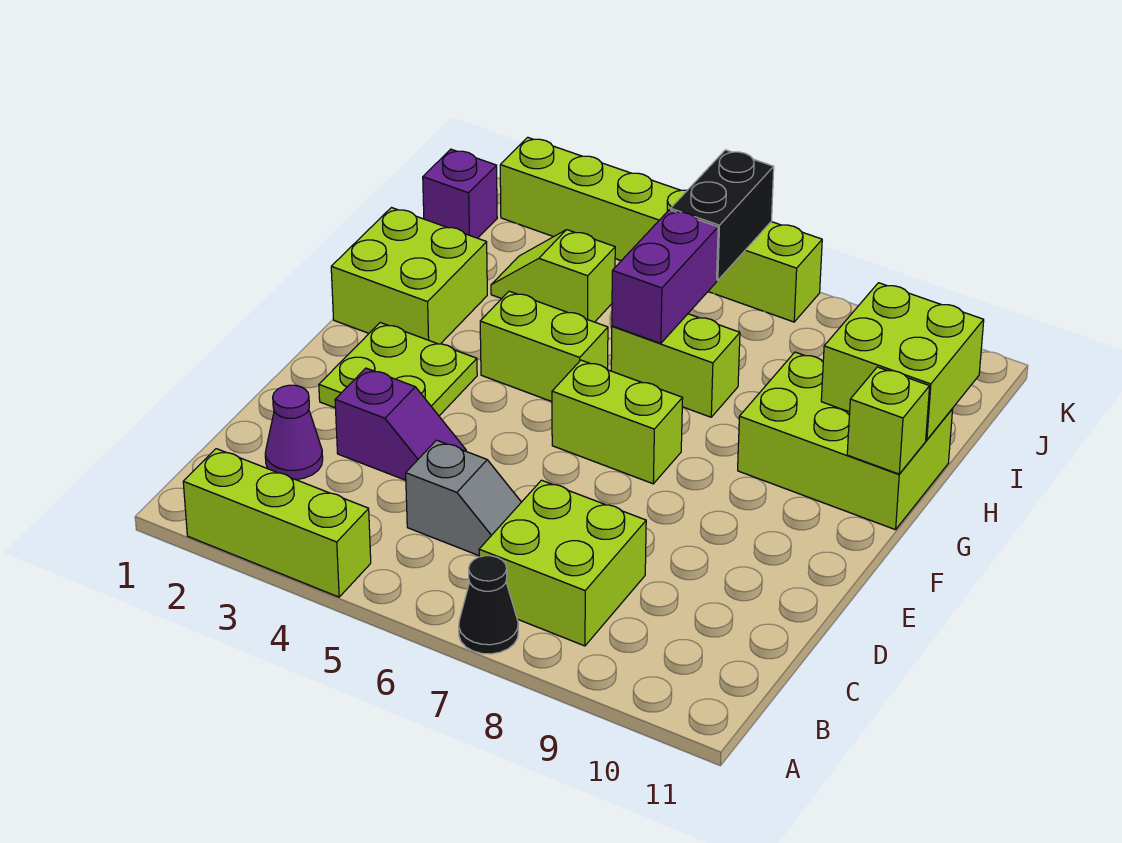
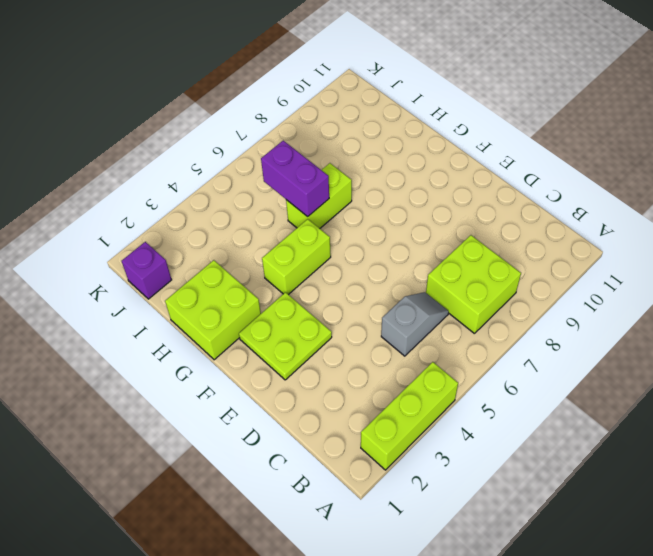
none -> black 1x1 cone [459,556,518,654]
none -> purple 1x1 cone [265,385,323,480]
none -> purple 1x2 slope [335,368,466,480]

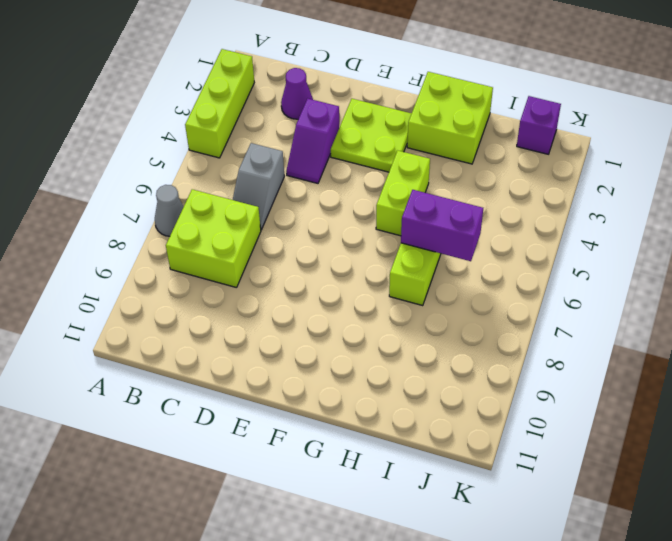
grey 1x1 cone [155,185,184,236] -> black 1x1 cone [459,556,518,654]
none -> lime 1x2 brick [552,360,683,484]
none -> lime 2x3 brick [738,352,953,530]
none -> lime 1x2 slope [491,230,615,322]

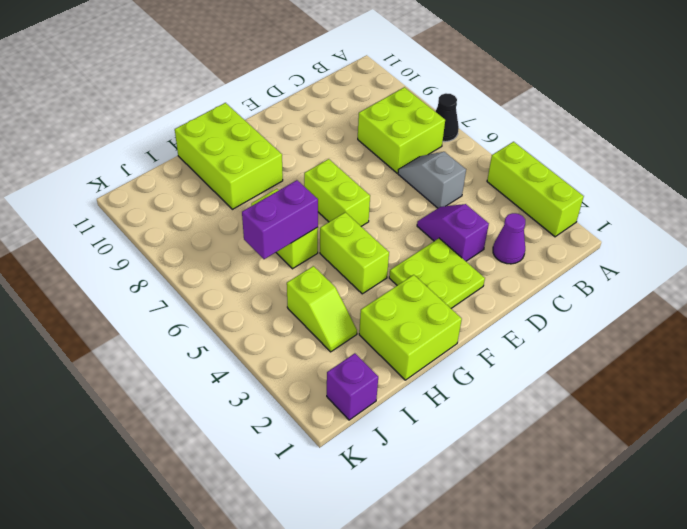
none -> lime 1x6 brick [500,137,822,322]
none -> lime 1x1 brick [847,367,930,474]
none -> lime 2x2 brick [821,283,984,440]

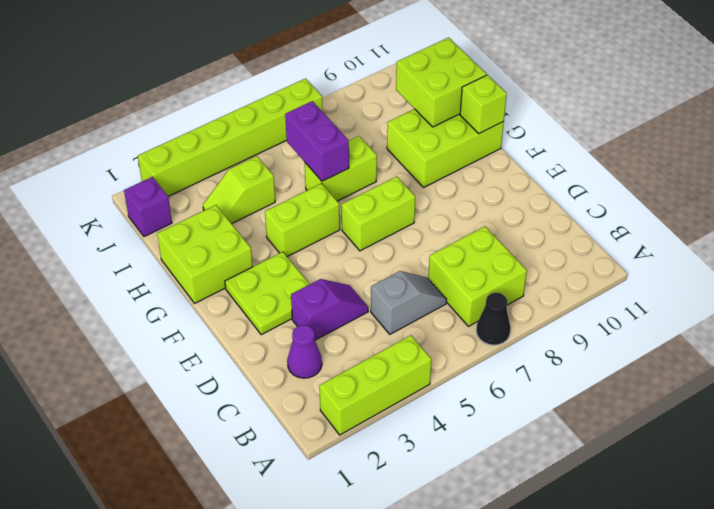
none -> black 1x2 brick [671,150,774,280]

